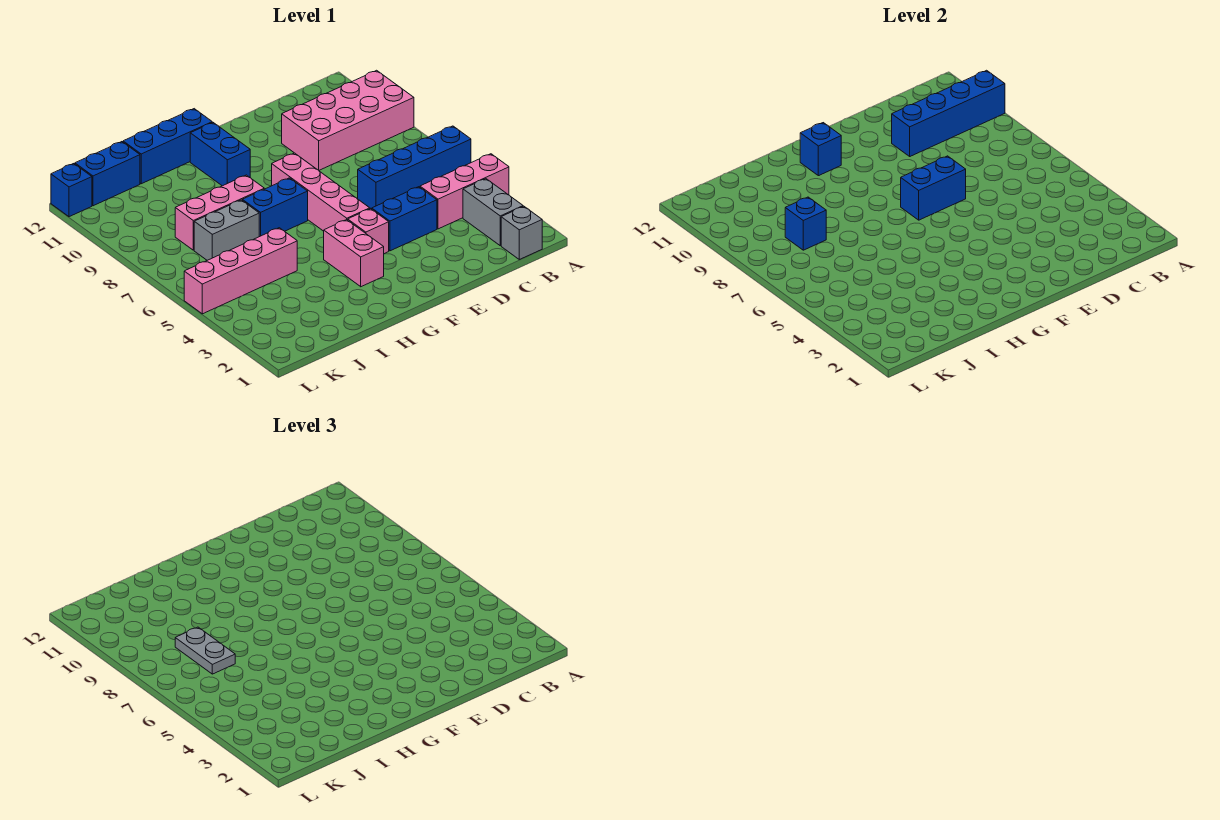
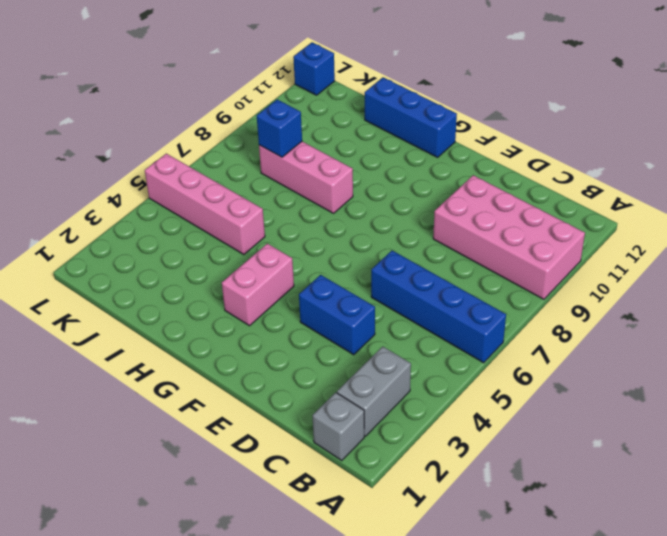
none -> pink 1x3 brick [420,154,509,229]
none -> pink 1x1 brick [348,209,389,254]
none -> pink 1x4 brick [272,153,370,231]

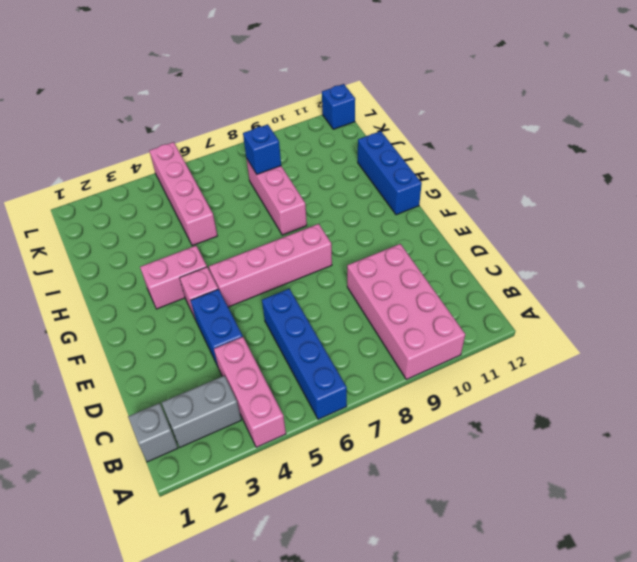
none -> blue 1x2 brick [242,178,308,237]
none -> blue 1x2 brick [190,123,250,186]
none -> grey 1x2 brick [194,200,259,260]

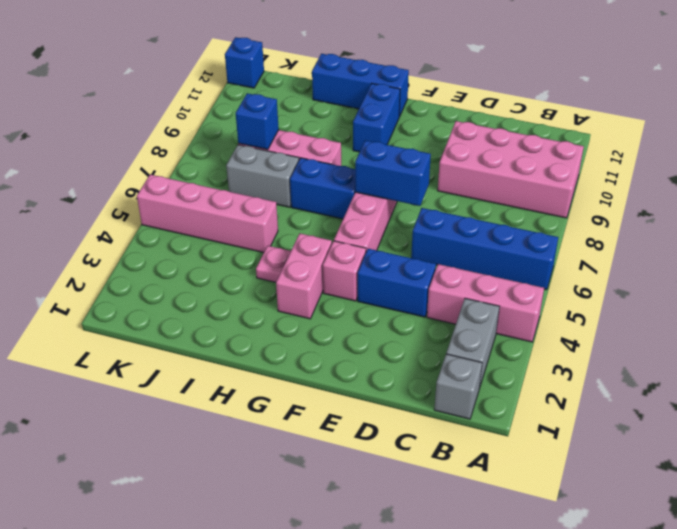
pink 1x1 plate [256,246,291,282] -> none
none -> blue 1x2 brick [75,142,140,206]
none -> blue 1x4 brick [892,70,1005,156]
none -> blue 1x1 brick [800,123,841,176]

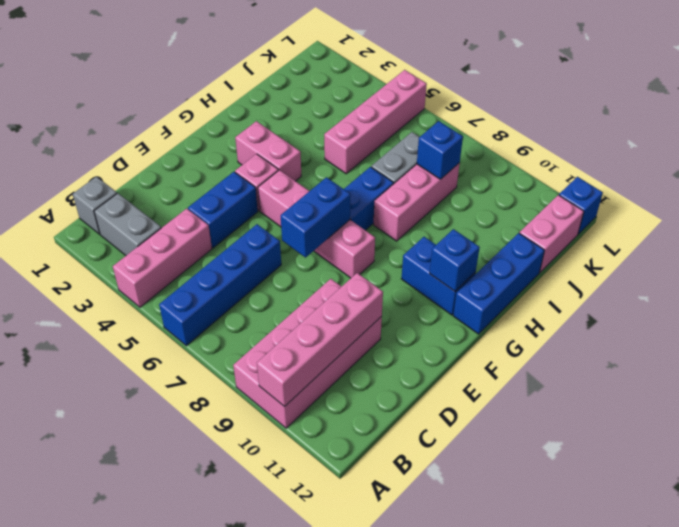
pink 1x4 brick [257,273,383,407] -> blue 1x4 brick [892,70,1005,156]
pink 1x2 brick [520,195,584,273] -> blue 1x2 brick [75,142,140,206]
none -> grey 1x2 plate [175,627,235,674]

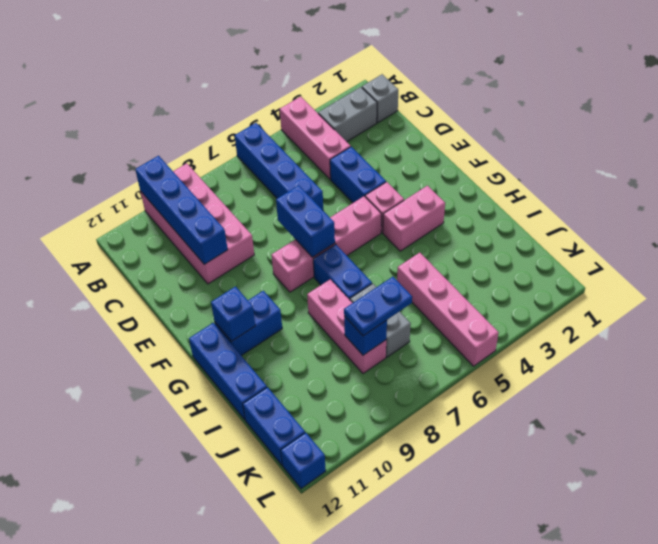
blue 1x2 plate [344,277,412,336] -> grey 1x2 plate [175,627,235,674]

